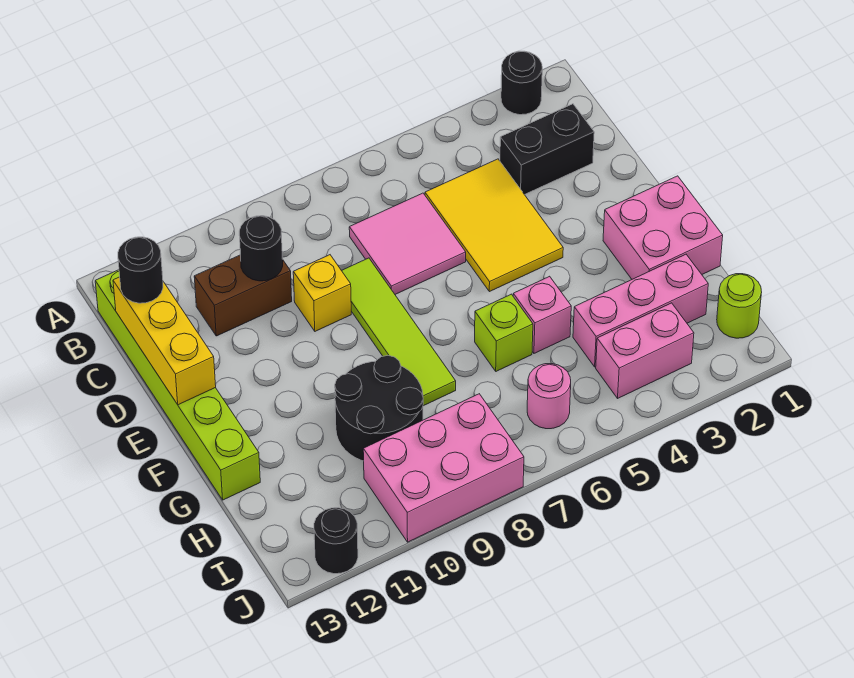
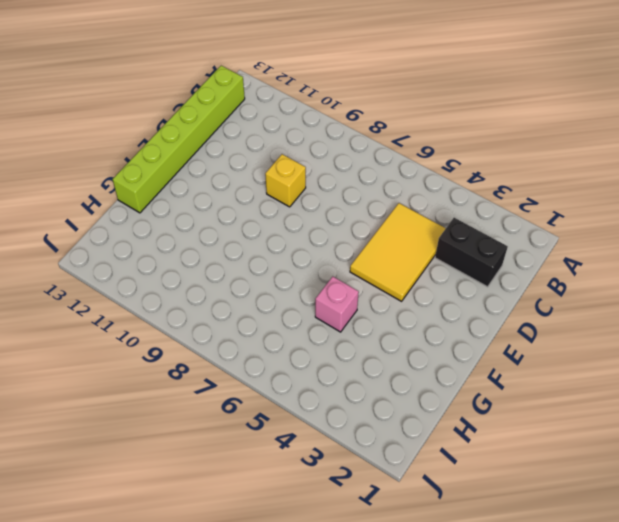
none -> black 1x1 round brick [501,51,542,115]
none -> pink 2x2 tile [349,193,466,294]
none -> brown 1x2 brick [194,255,292,336]

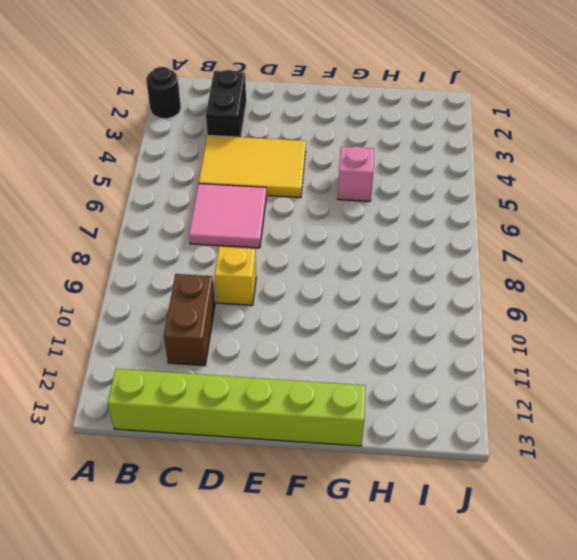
none -> lime 1x4 tile [341,258,456,406]
none -> pink 2x2 brick [603,176,723,279]
none -> lime 1x1 brick [475,294,533,371]

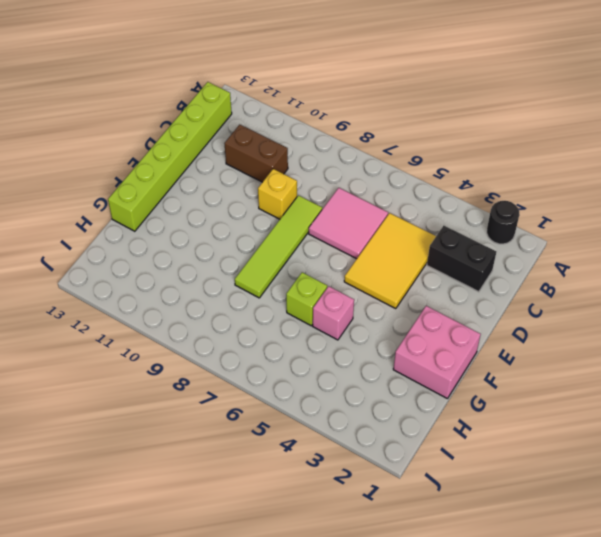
none -> black 2x2 round brick [335,355,423,461]
none -> pink 1x3 brick [573,254,708,367]
none -> lime 1x1 round brick [717,274,762,338]

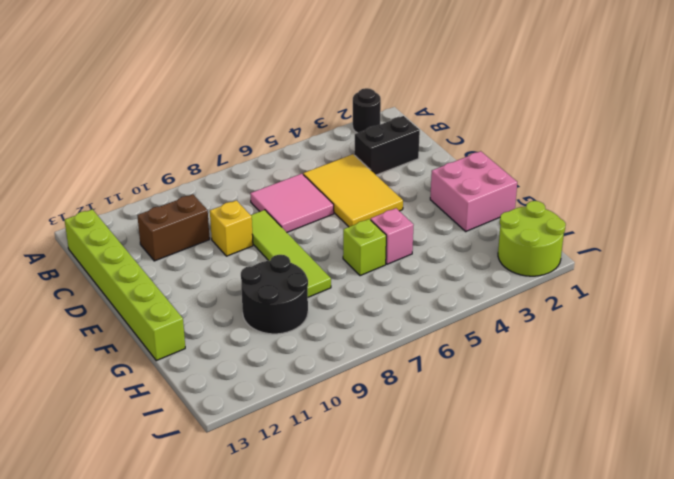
lime 2x2 round brick [498,201,566,276] -> lime 1x1 round brick [717,274,762,338]
none -> pink 1x3 brick [573,254,708,367]
none -> pink 1x2 brick [596,303,694,398]
none -> pink 1x1 round brick [527,364,571,429]

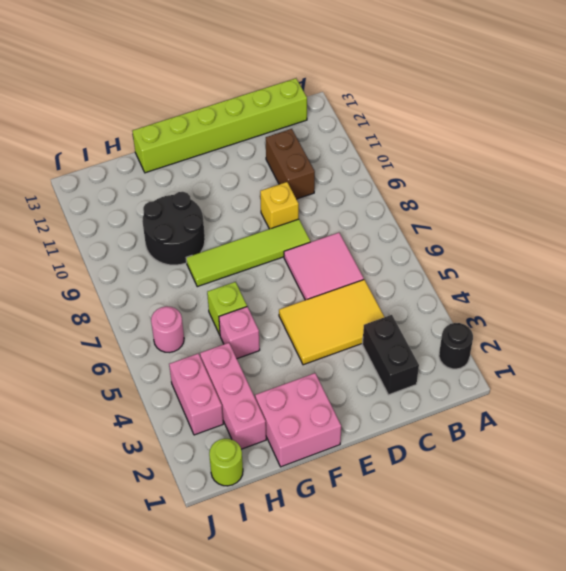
none -> pink 2x3 brick [363,394,524,542]
none -> black 1x1 round brick [314,508,358,574]
none -> black 1x1 round brick [239,216,283,281]

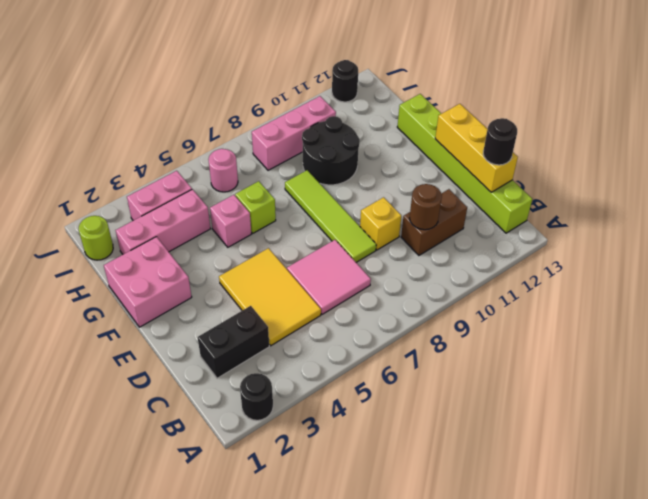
brown 1x1 round brick [410,184,442,230] -> black 1x1 round brick [239,216,283,281]
pink 1x3 brick [252,96,336,170] -> pink 2x3 brick [363,394,524,542]

